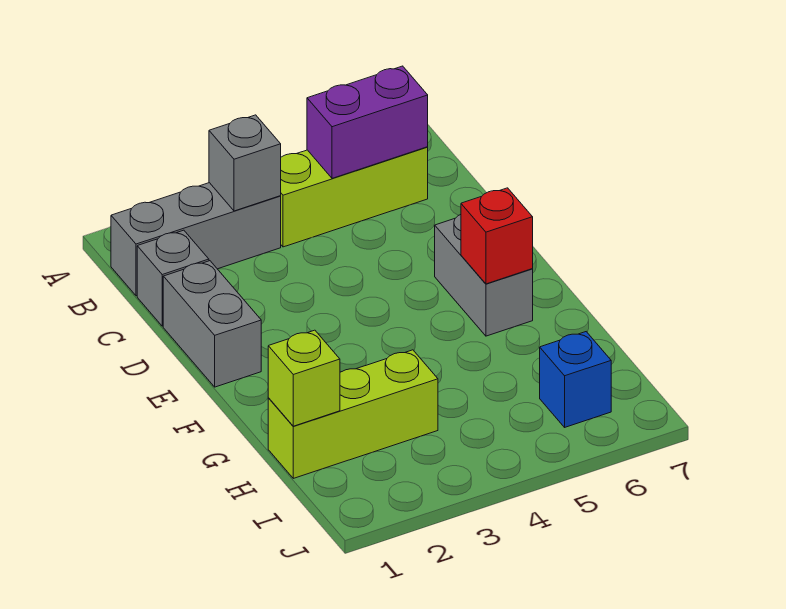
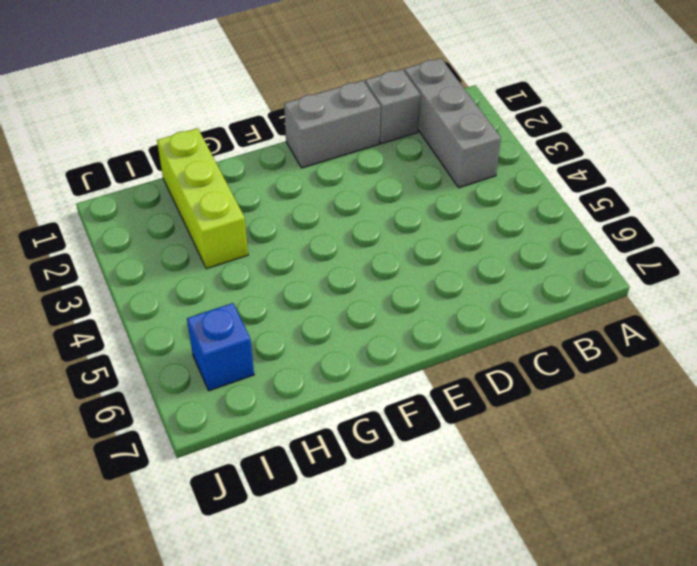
none -> lime 1x3 brick [281,147,428,247]
none -> grey 1x2 brick [435,215,533,336]

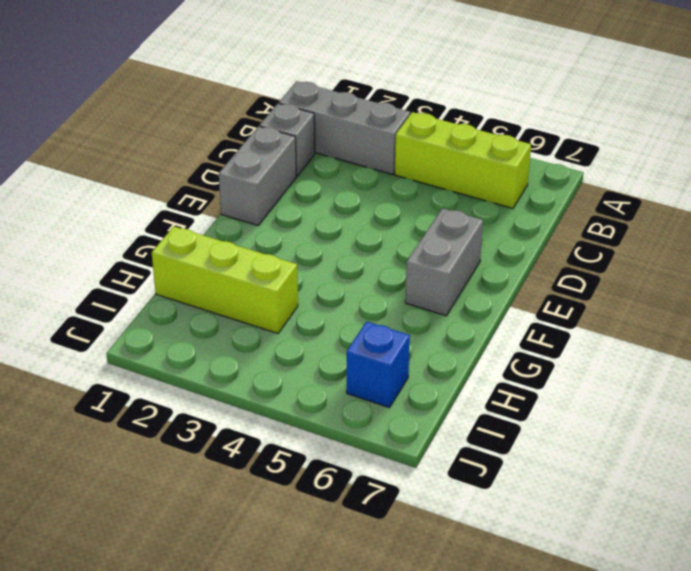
none -> grey 1x1 brick [209,115,281,211]
none -> purple 1x2 brick [307,66,428,178]

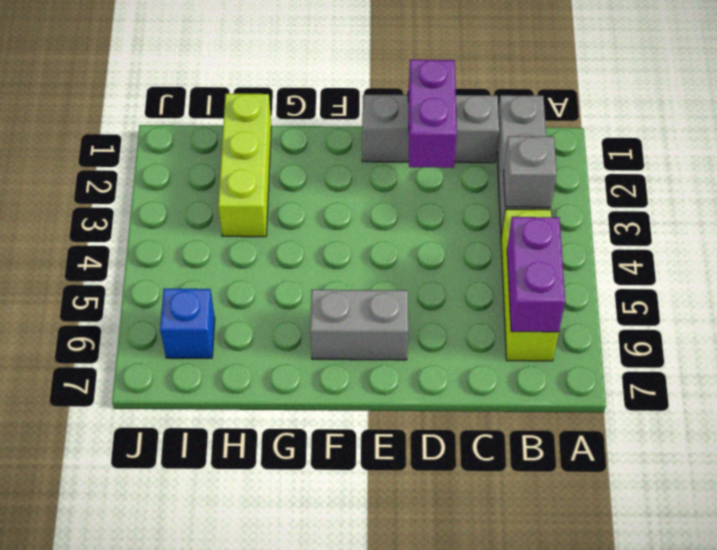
purple 1x2 brick [408,60,457,168] -> none
none -> red 1x1 brick [461,188,533,284]
none -> lime 1x1 brick [268,330,340,426]

